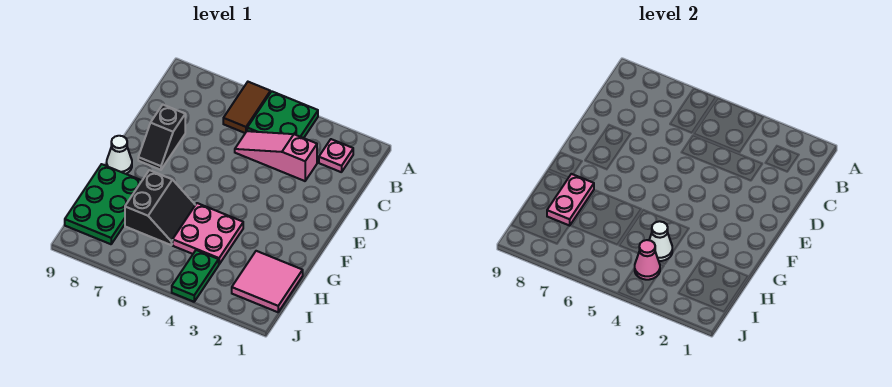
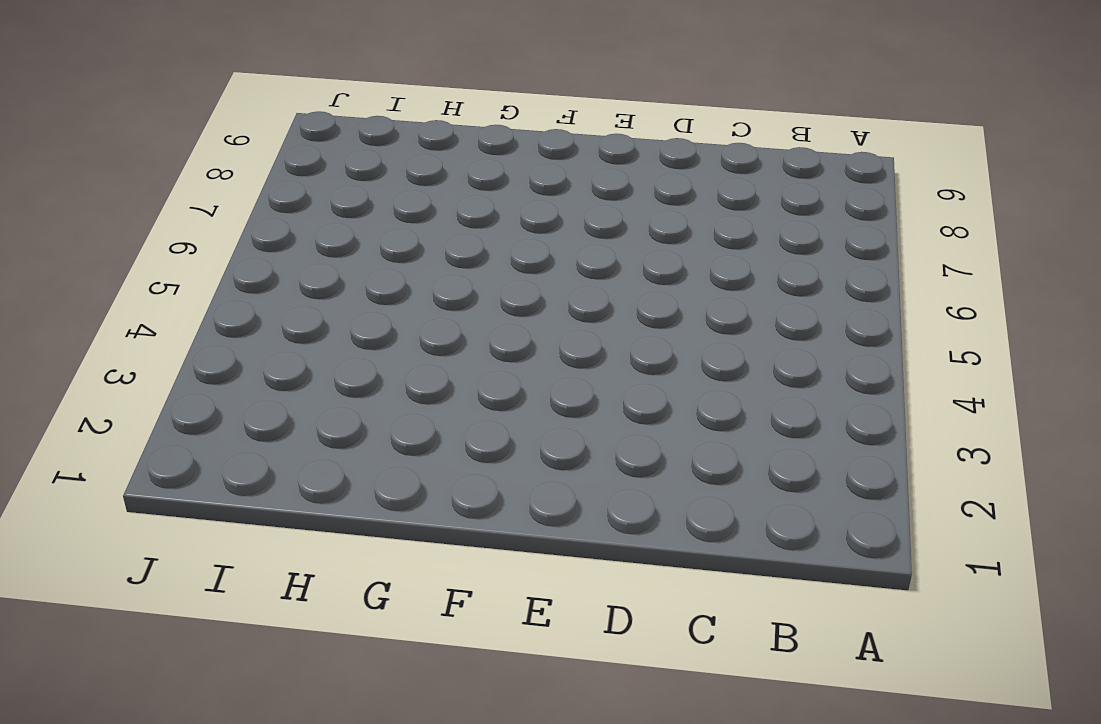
none -> green 2x2 plate [247,91,318,138]
none -> brown 1x2 tile [223,82,270,133]
none -> pink 1x1 plate [319,139,353,172]

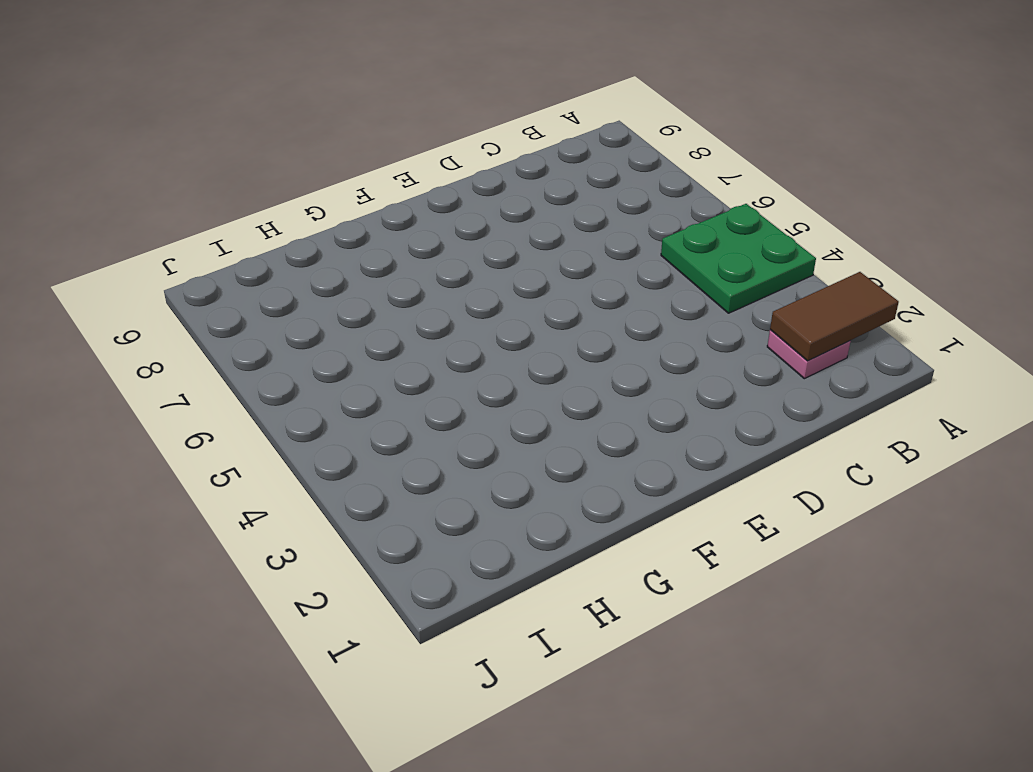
brown 1x2 tile [770,272,899,361] -> brown 1x2 tile moved to [223,82,270,133]
none -> pink 1x3 slope [235,131,317,181]
none -> black 1x2 slope [138,105,185,170]
none -> white 1x1 cone [107,136,132,174]

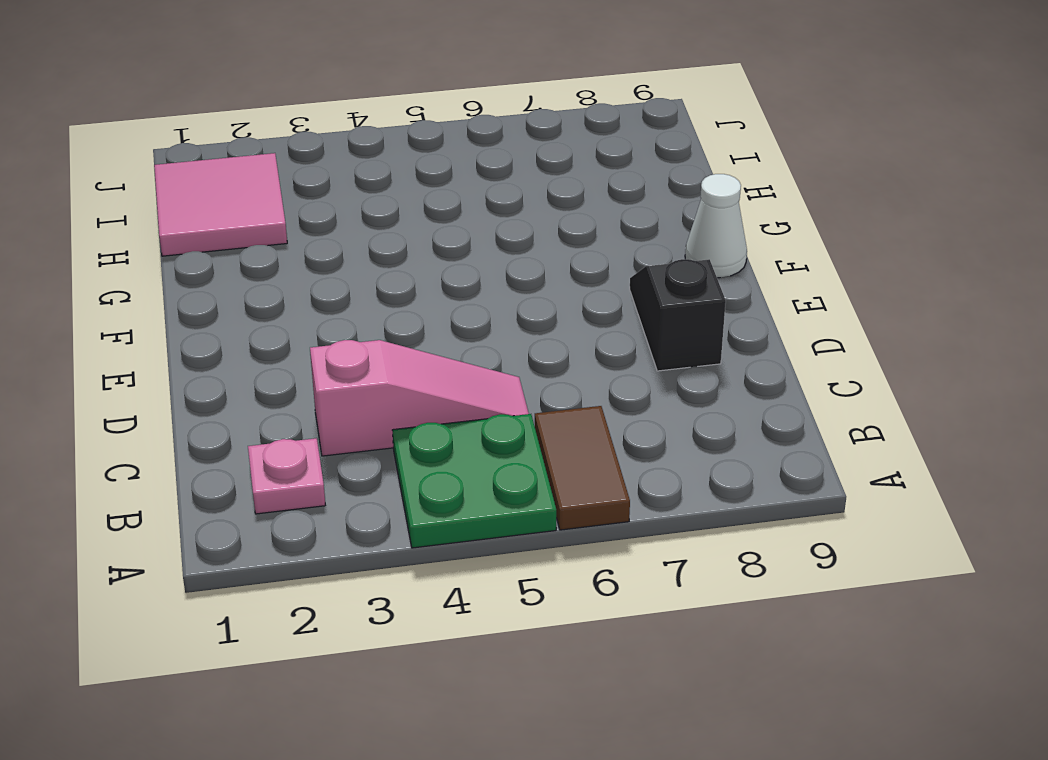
none -> pink 2x2 plate [173,203,243,264]
none -> black 2x2 slope [125,170,195,245]
none -> green 2x3 plate [65,164,142,244]

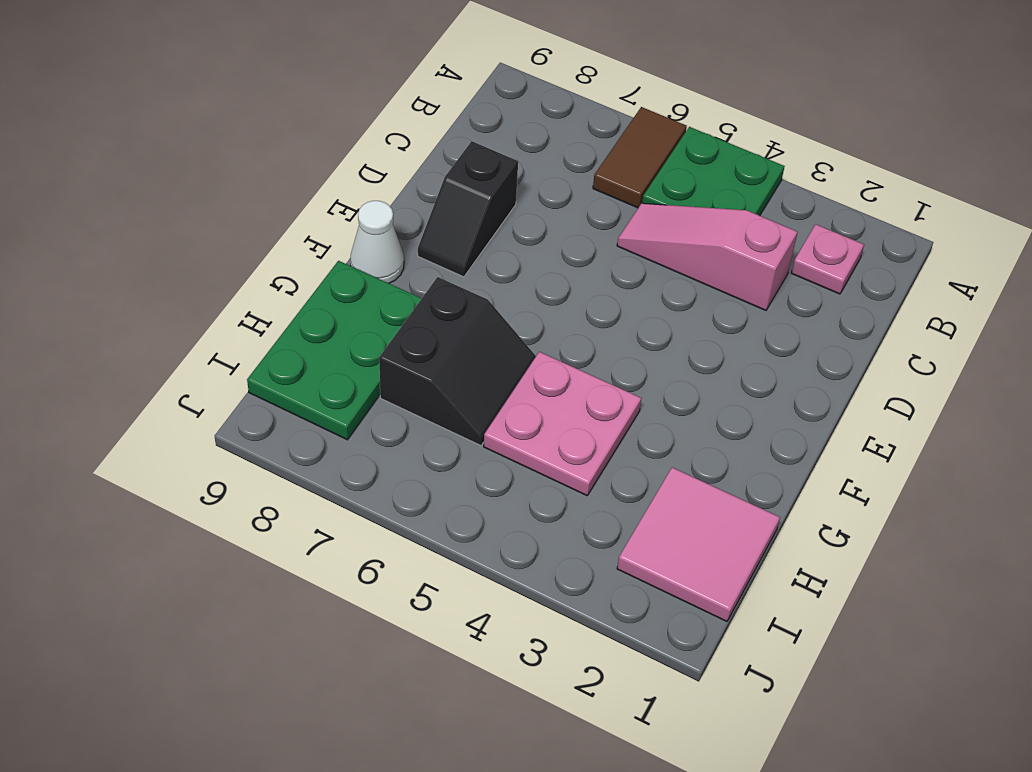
none -> green 1x2 plate [172,250,219,302]
none -> pink 1x2 plate [547,174,594,226]
none -> white 1x1 cone [649,221,672,261]

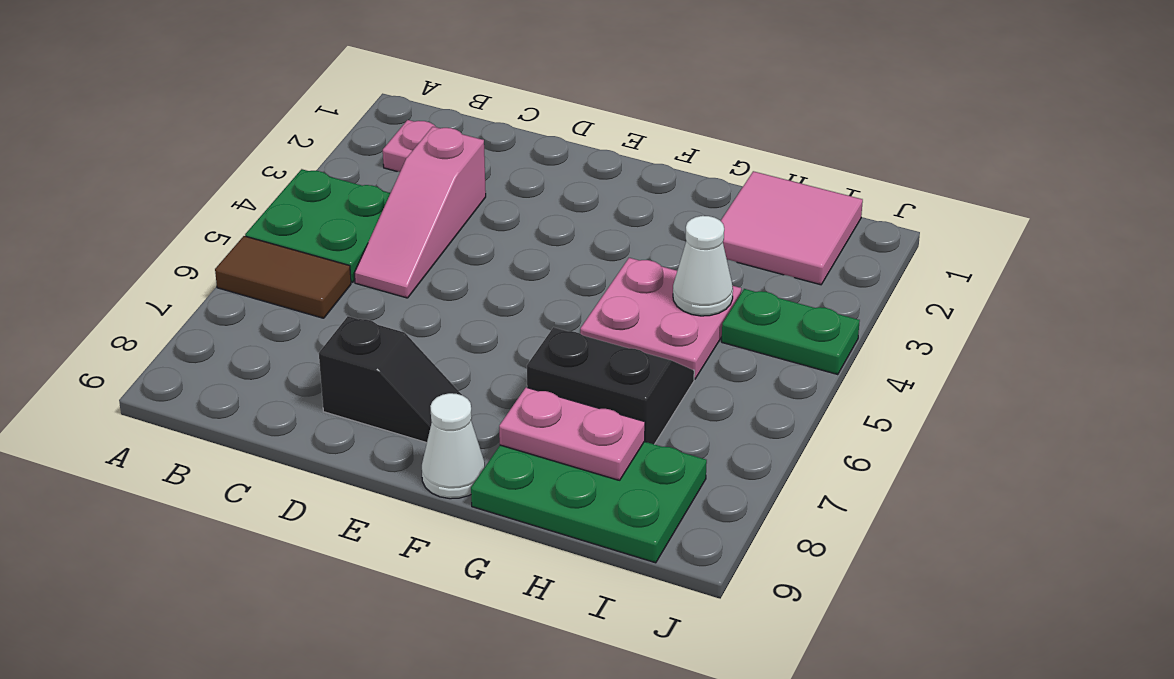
none -> pink 1x1 cone [635,240,660,280]

